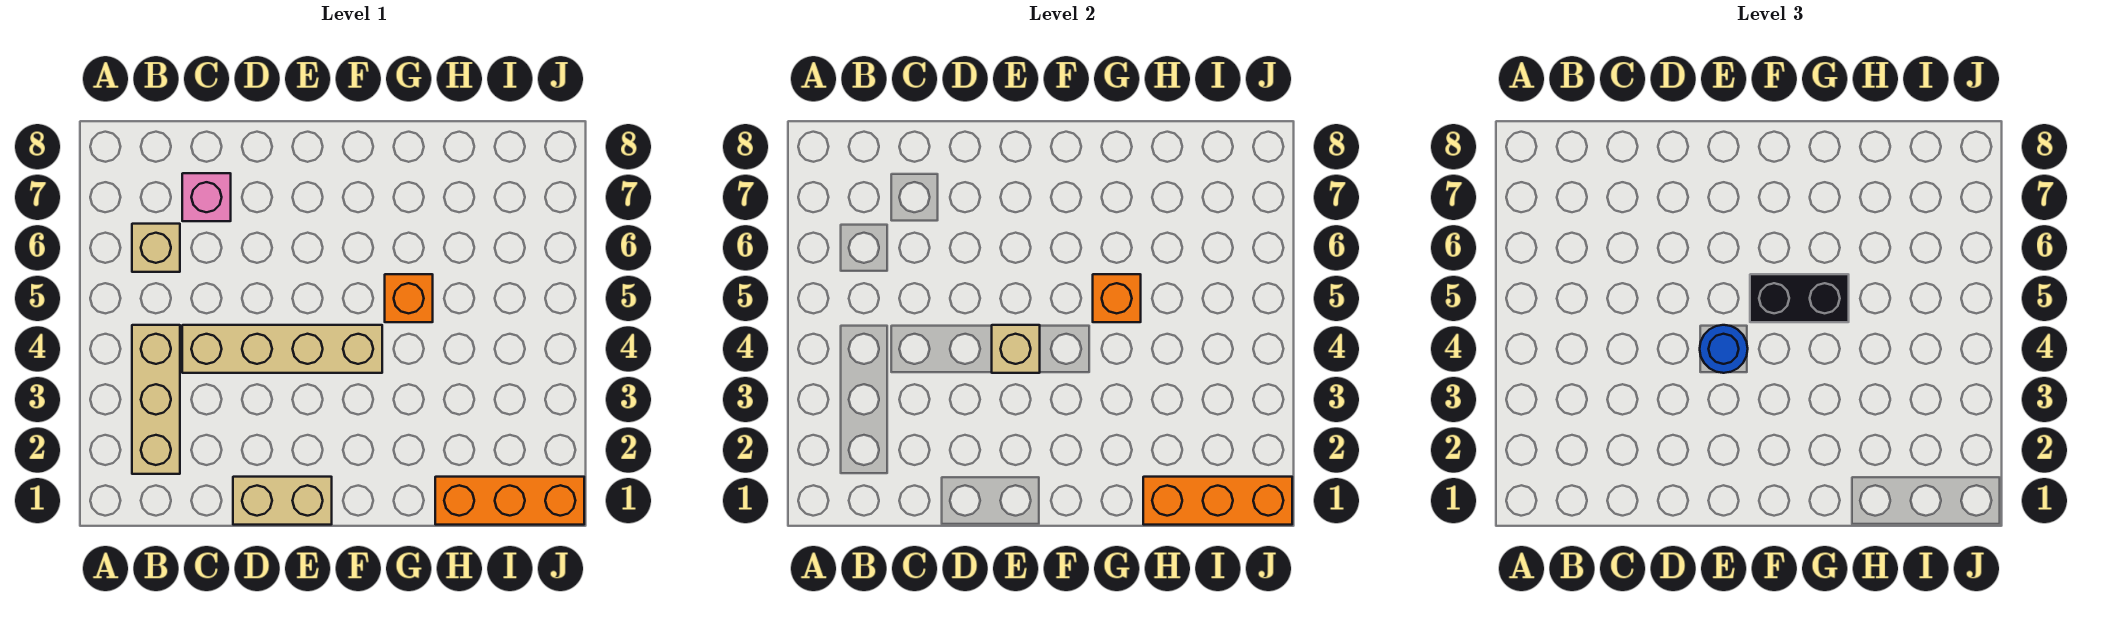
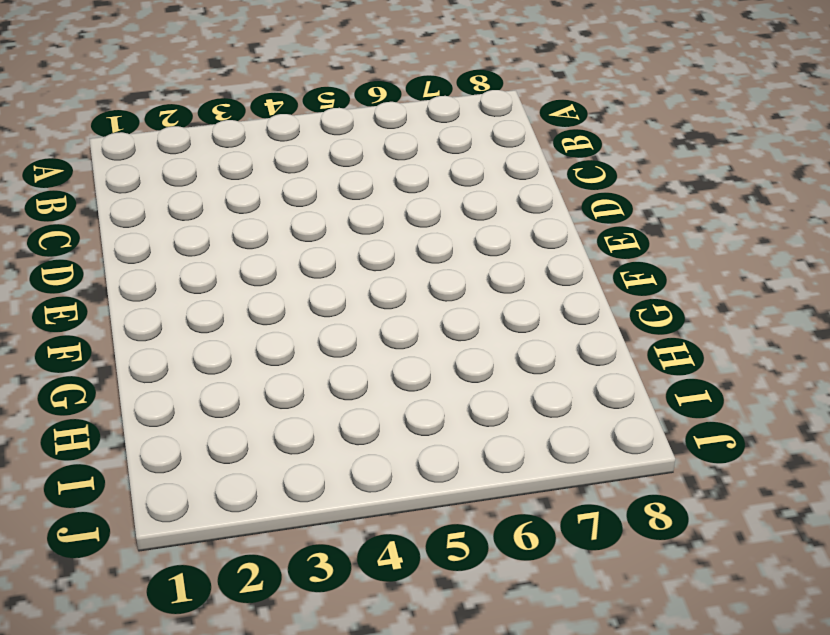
none -> tan 1x3 brick [132,325,180,474]
none -> tan 1x1 brick [132,224,180,272]
none -> tan 1x4 brick [182,325,382,373]

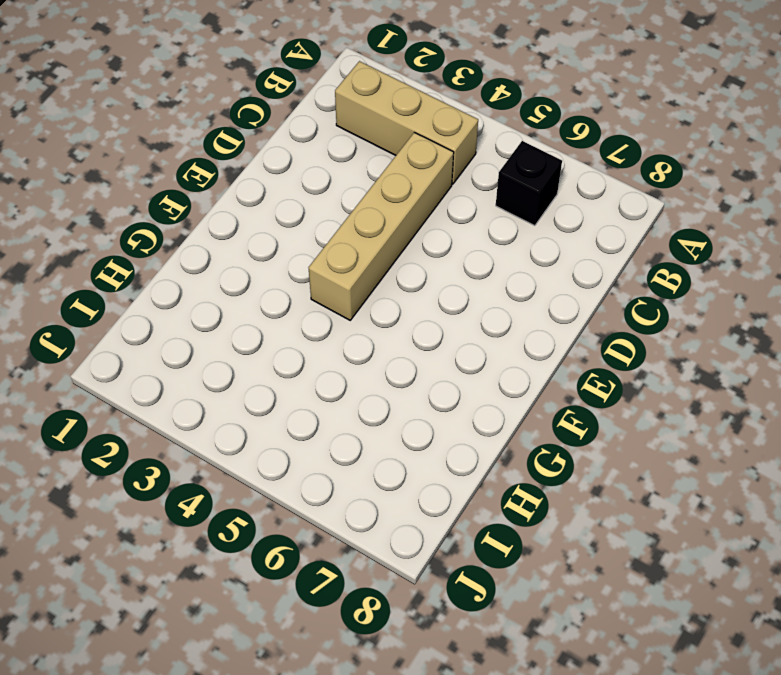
black 1x1 brick [496,141,562,226] -> tan 1x1 brick [132,224,180,272]
none -> pink 1x1 brick [182,173,231,221]
none -> tan 1x2 brick [233,477,332,525]
none -> orange 1x1 brick [385,274,433,322]

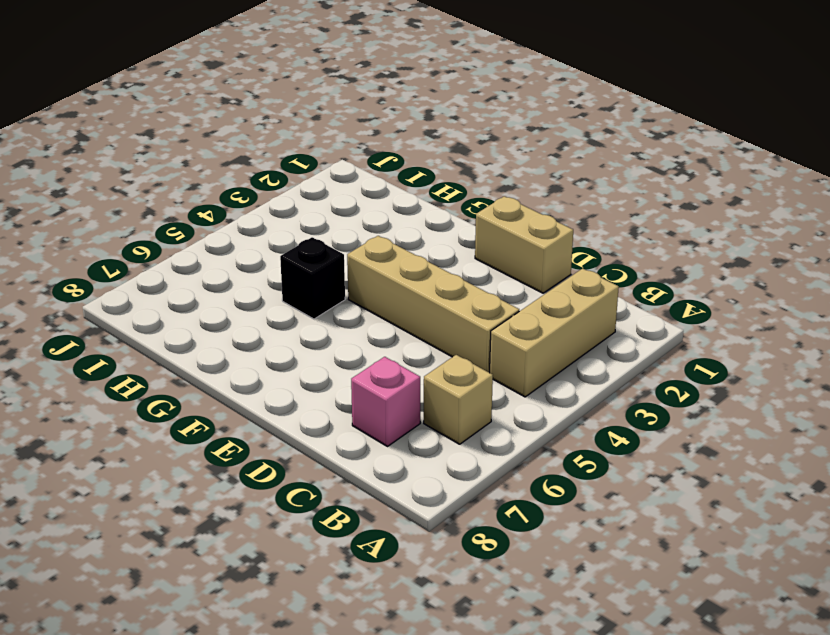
black 1x1 brick [280,237,345,319] -> orange 1x1 brick [385,274,433,322]
none -> orange 1x3 brick [435,477,584,525]
none -> tan 1x1 brick [992,325,1040,373]
none -> orange 1x1 brick [1093,274,1141,322]

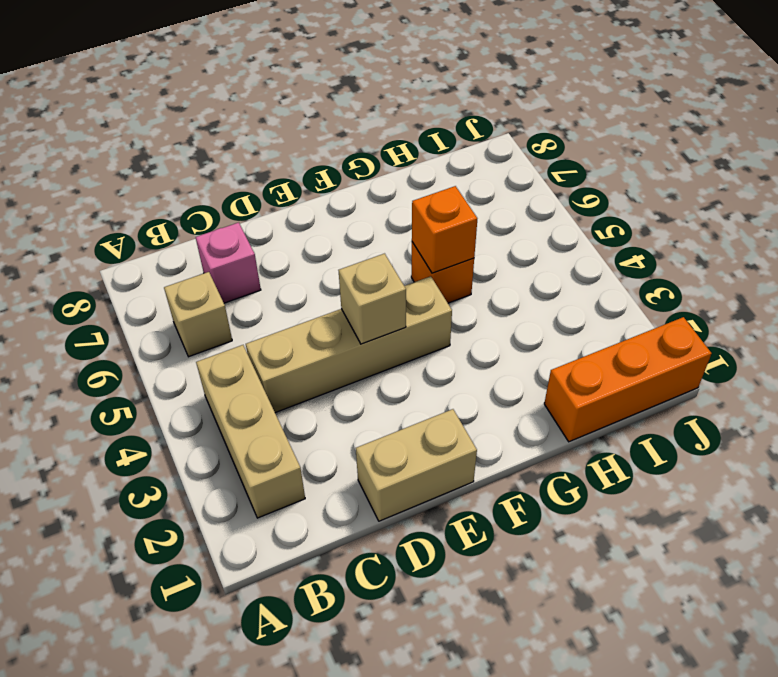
none -> orange 1x3 brick [1143,477,1292,525]
none -> blue 1x1 round brick [1700,325,1748,373]
none -> black 1x2 brick [1750,274,1849,322]

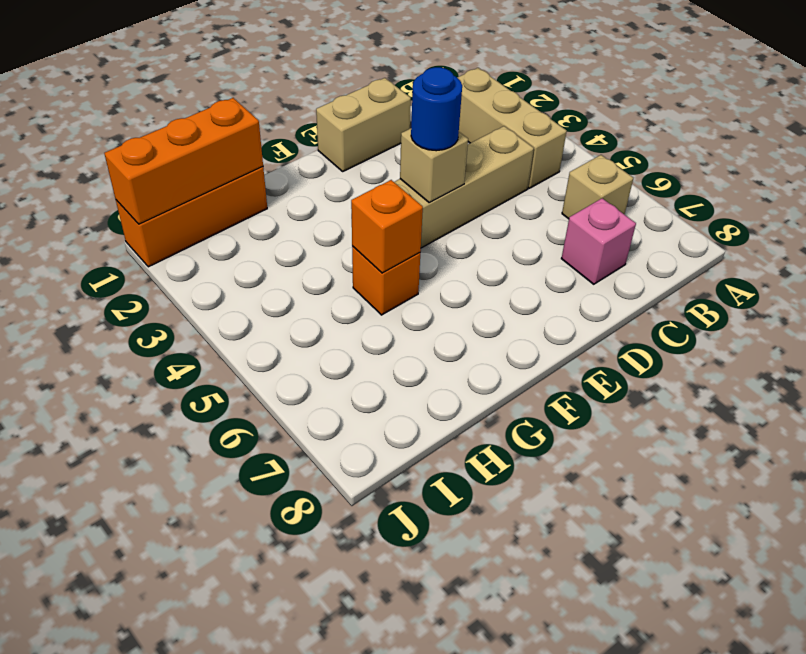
none -> black 1x2 brick [1750,274,1849,322]

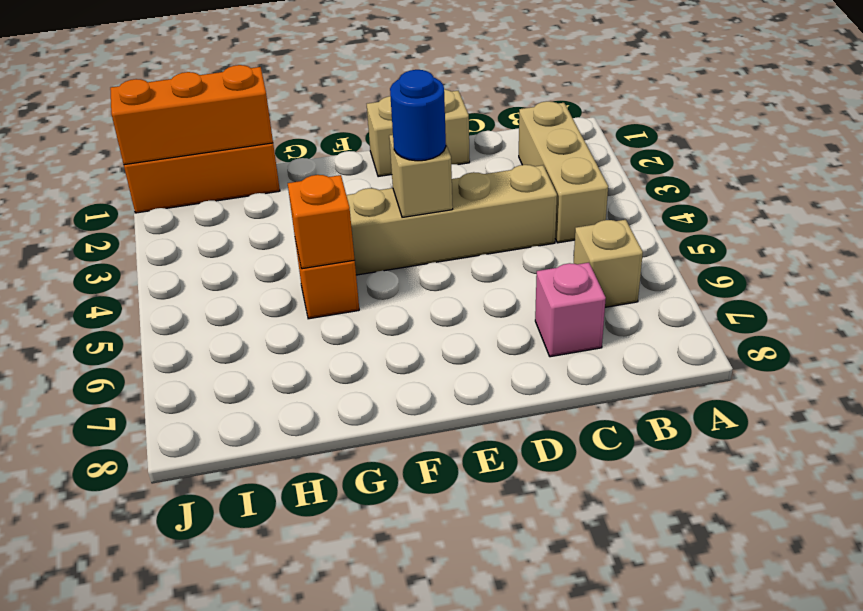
none -> black 1x2 brick [1750,274,1849,322]

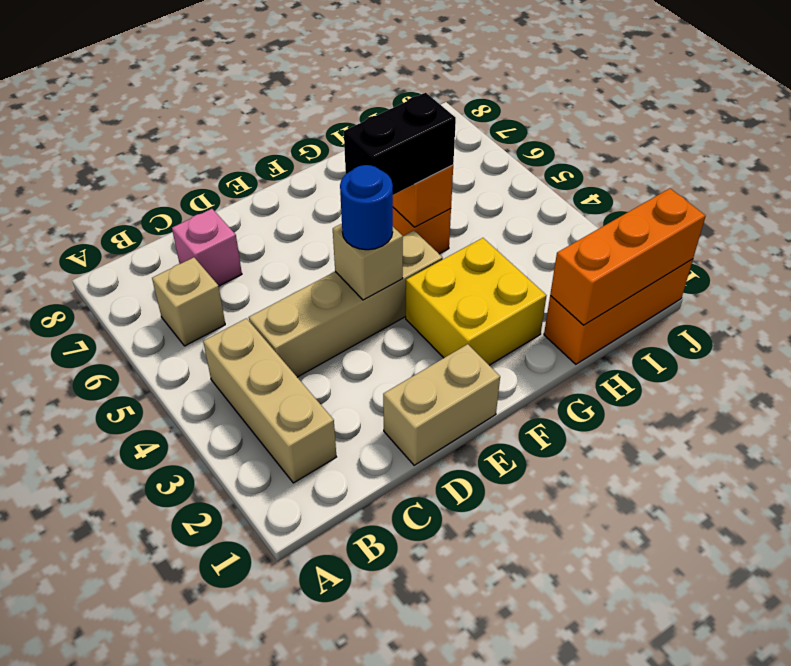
yellow 2x2 brick [406,238,547,365] -> none

